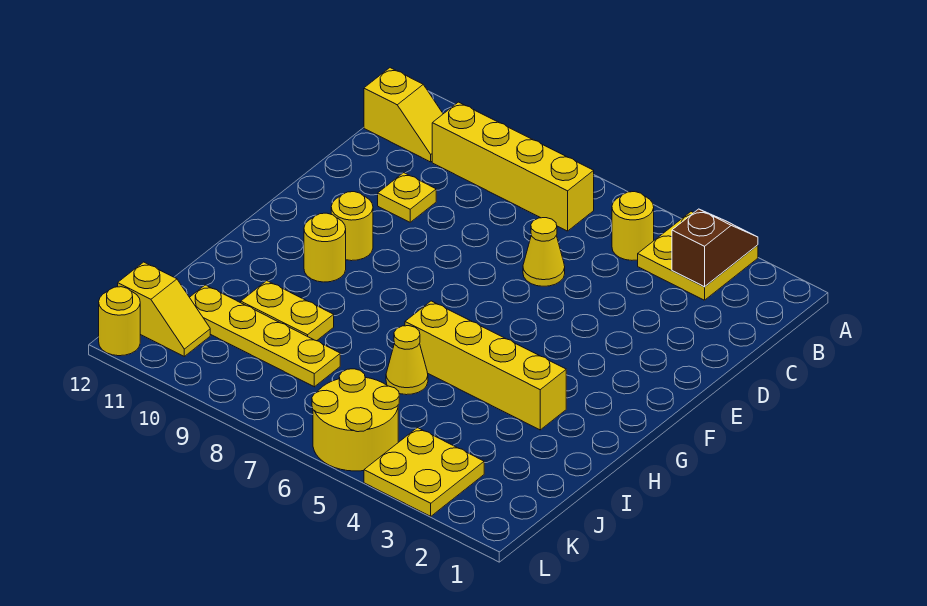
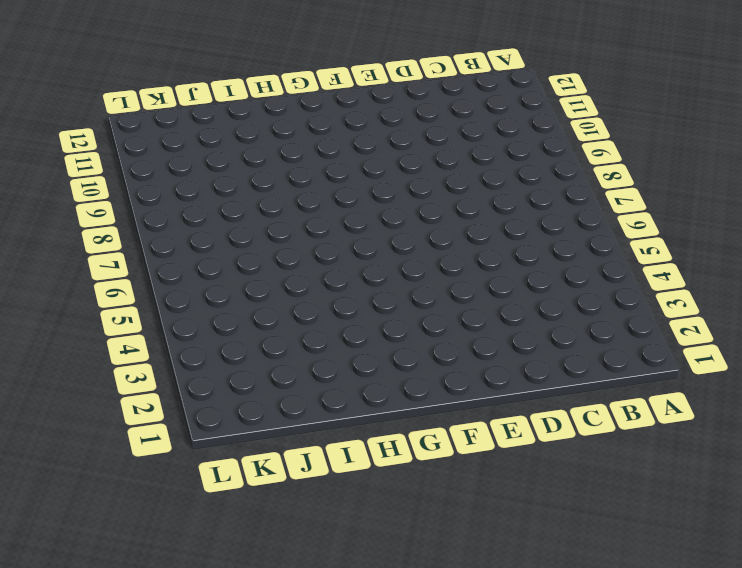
none -> yellow 2x2 plate [638,212,758,300]
none -> yellow 1x1 round brick [612,192,654,260]
none -> yellow 1x4 brick [432,102,594,231]

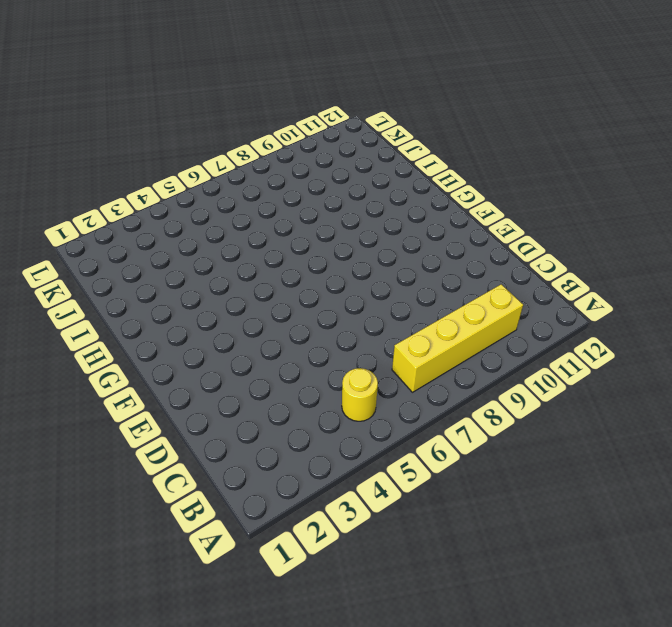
none -> yellow 2x2 plate [638,212,758,300]
none -> yellow 1x2 slope [364,68,443,162]
none -> yellow 1x1 cone [523,218,565,286]

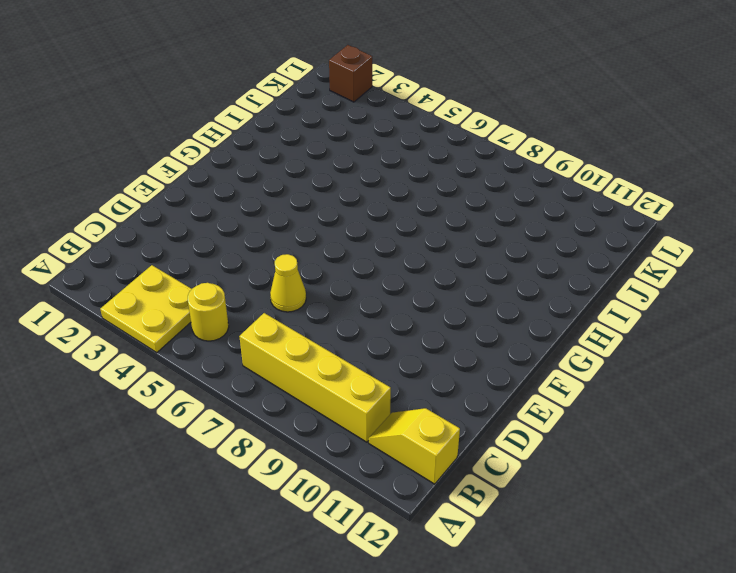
brown 1x1 brick [329,45,372,102] -> none
none -> yellow 1x1 plate [378,173,436,222]
none -> yellow 1x1 round brick [331,192,373,261]
none -> yellow 1x1 round brick [304,213,346,282]

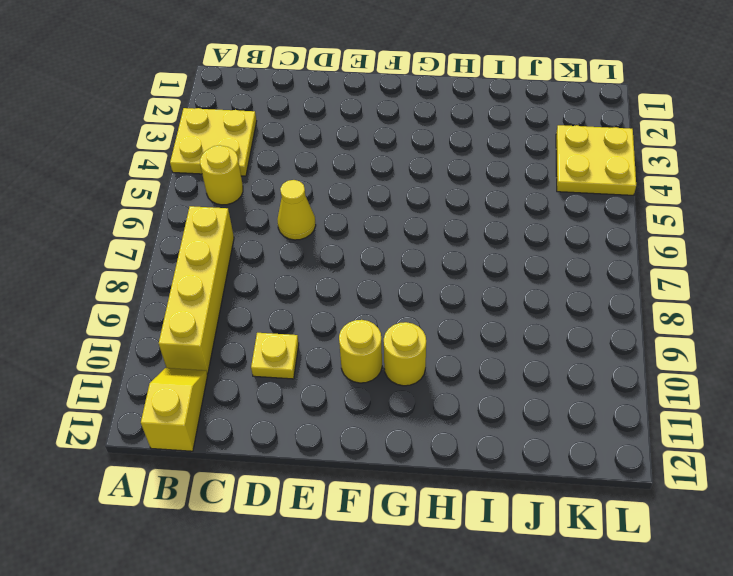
none -> yellow 1x4 brick [405,301,566,430]
none -> yellow 1x1 cone [386,326,428,395]
none -> yellow 1x2 plate [241,281,334,341]

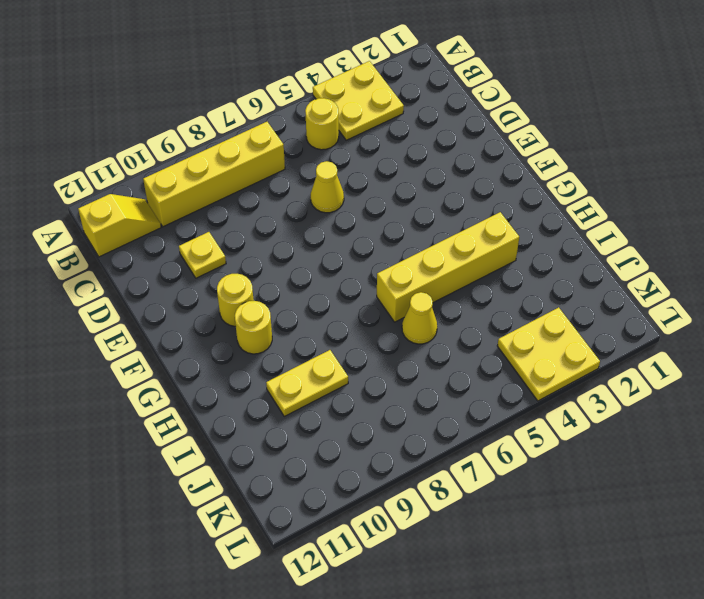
none -> yellow 1x4 plate [190,285,340,387]
none -> yellow 2x2 round brick [312,369,399,471]
none -> yellow 1x2 slope [118,262,210,356]

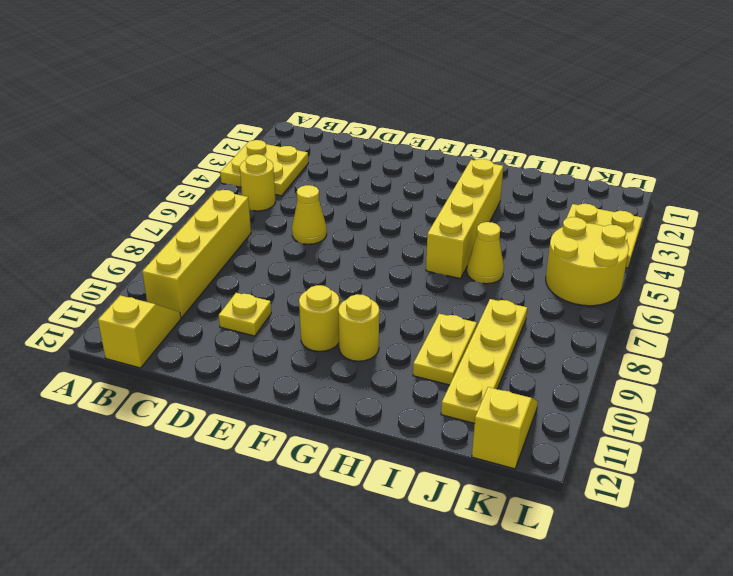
none -> yellow 1x1 round brick [99,287,140,356]
none -> brown 1x2 slope [672,209,758,287]

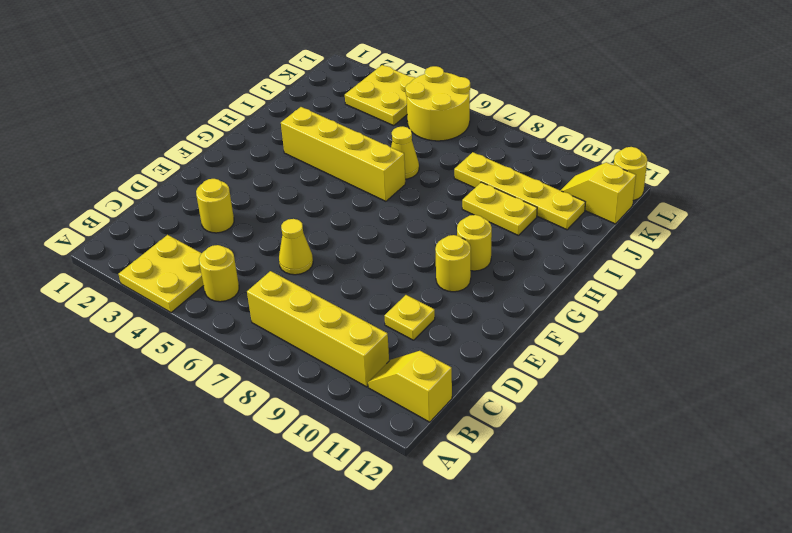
yellow 1x1 round brick [196,179,234,233] -> none
none -> brown 1x2 slope [672,209,758,287]

